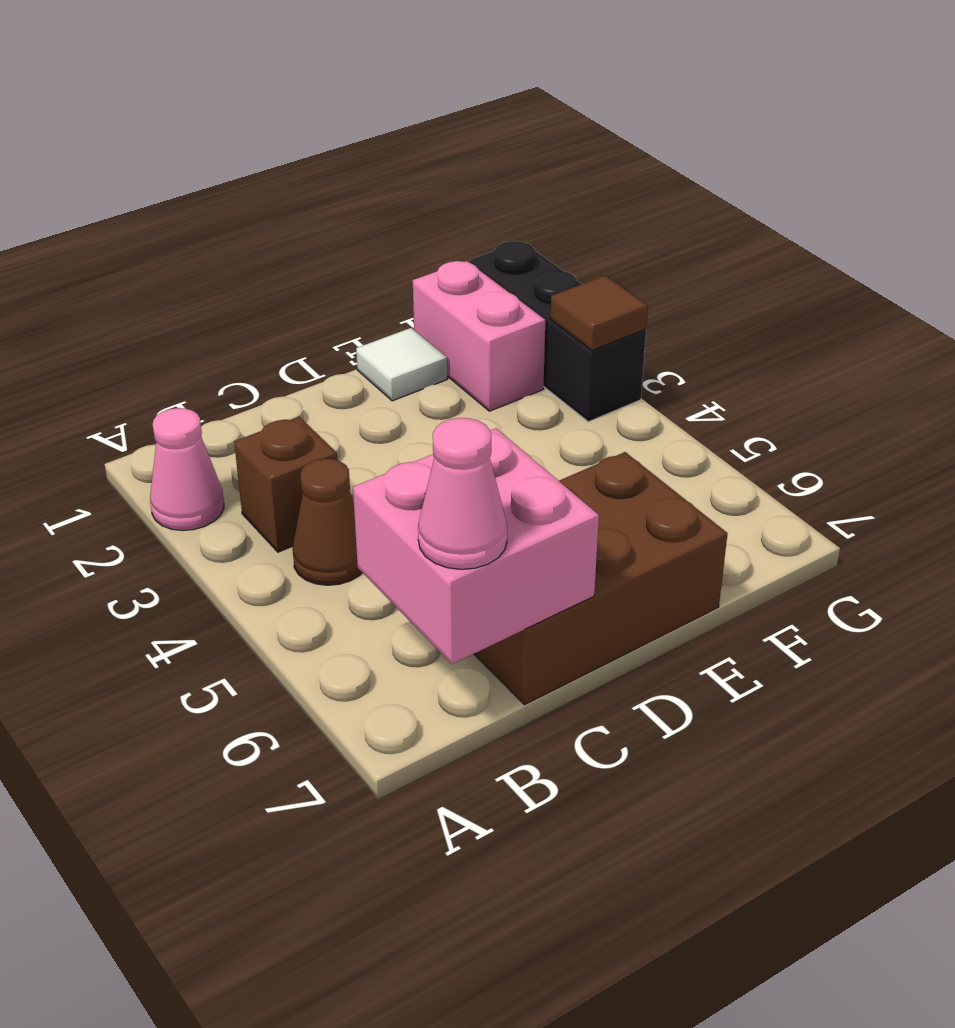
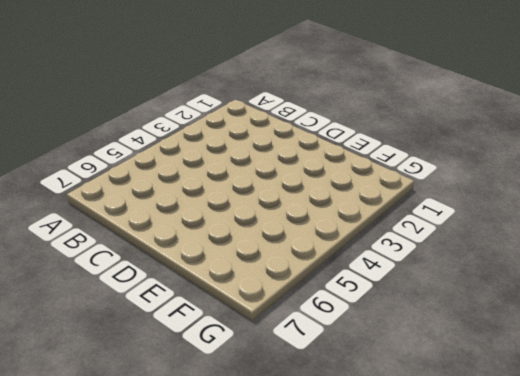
none -> pink 1x1 cone [150,408,224,531]
none -> brown 1x1 brick [234,417,337,552]

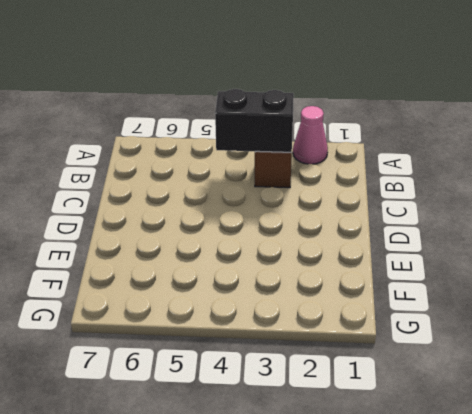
black 1x2 brick [215,89,294,152] -> none
none -> brown 1x1 cone [293,459,362,585]
none -> brown 2x3 brick [474,452,728,705]

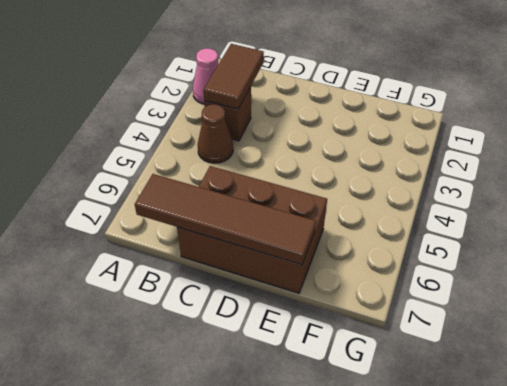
brown 1x2 tile [204,44,264,109] -> none
brown 1x4 tile [135,174,316,265] -> pink 2x2 brick [353,428,599,664]
none -> white 1x1 tile [356,328,447,401]
none -> pink 1x2 brick [413,261,545,411]

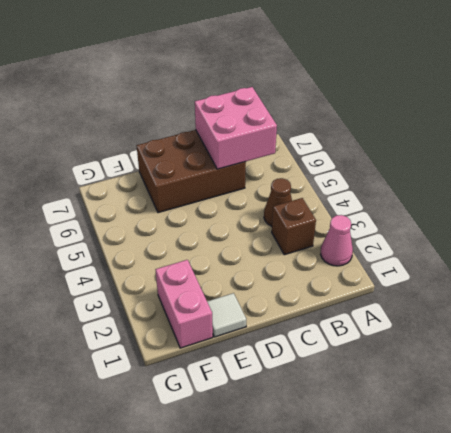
none -> black 1x3 brick [470,241,646,422]
none -> brown 1x1 tile [550,276,648,350]

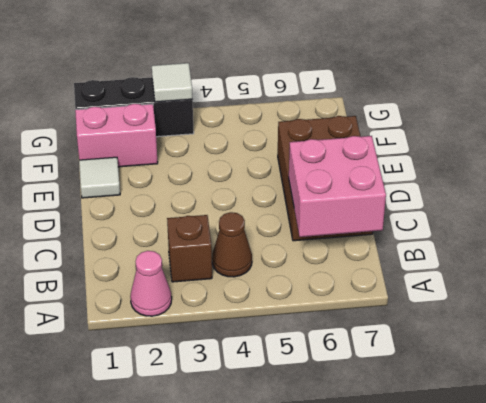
white 1x1 tile [152,63,192,102] -> brown 1x1 tile [550,276,648,350]
none -> pink 1x1 cone [418,418,507,569]

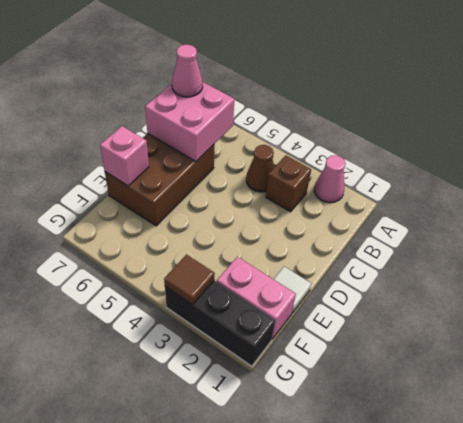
pink 1x1 brick [100,126,149,186] -> none

